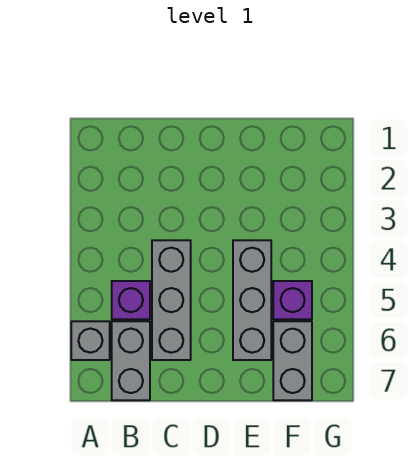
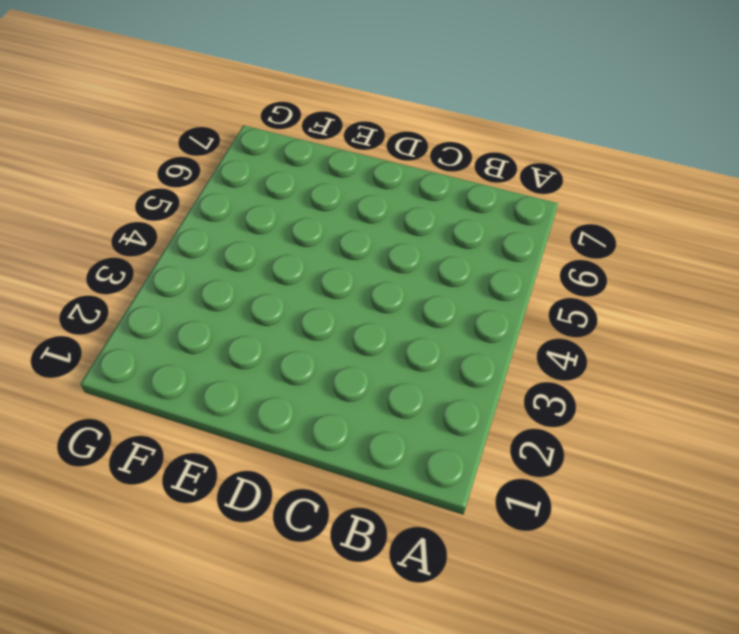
none -> grey 1x1 brick [71,321,110,360]
none -> purple 1x1 brick [112,281,150,319]

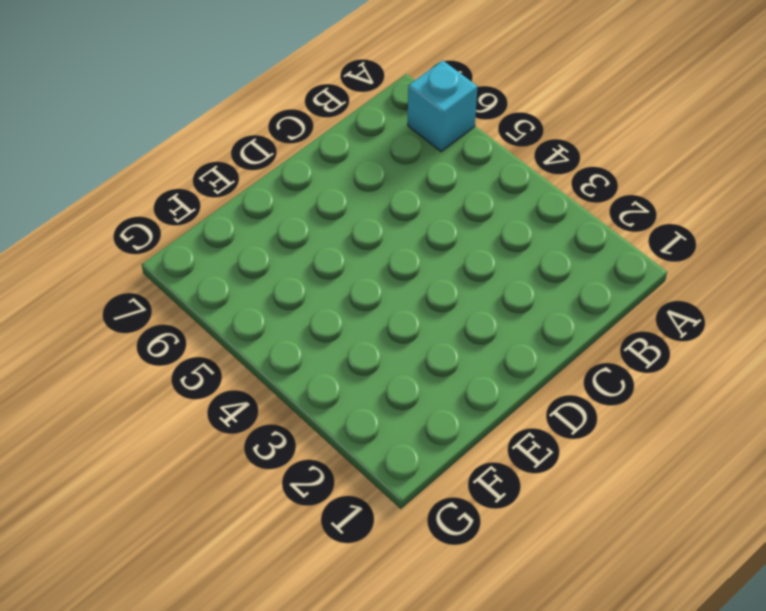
cyan 1x1 brick [408,60,477,152] -> grey 1x1 brick [71,321,110,360]
none -> purple 1x1 brick [112,281,150,319]
none -> grey 1x2 brick [112,321,150,400]

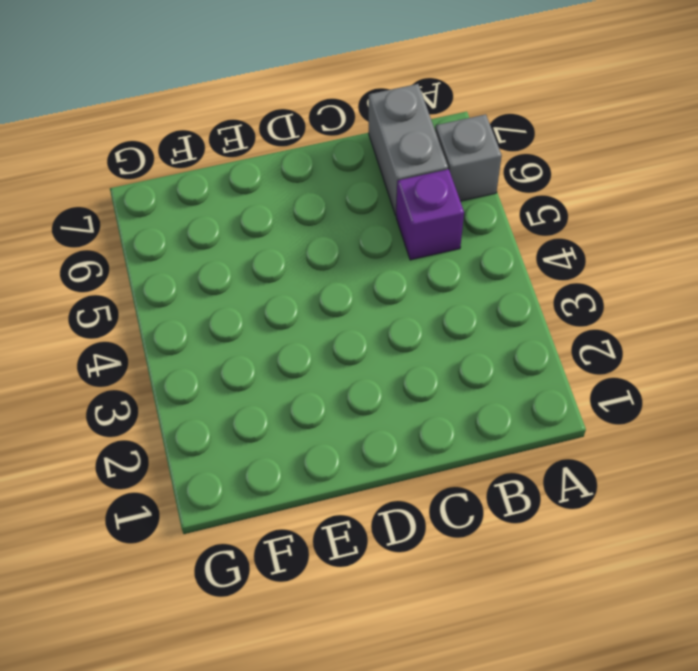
none -> grey 1x3 brick [152,240,191,360]
none -> grey 1x3 brick [233,240,271,360]

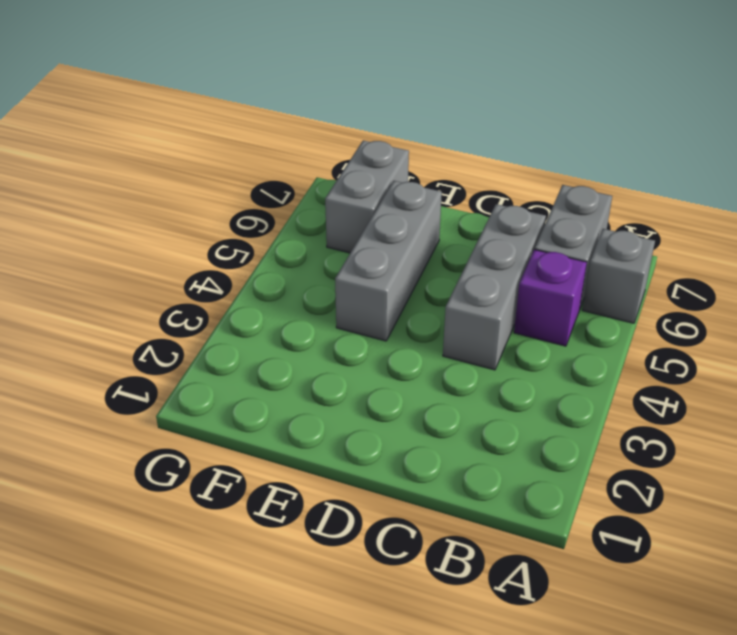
none -> purple 1x1 brick [273,281,312,319]

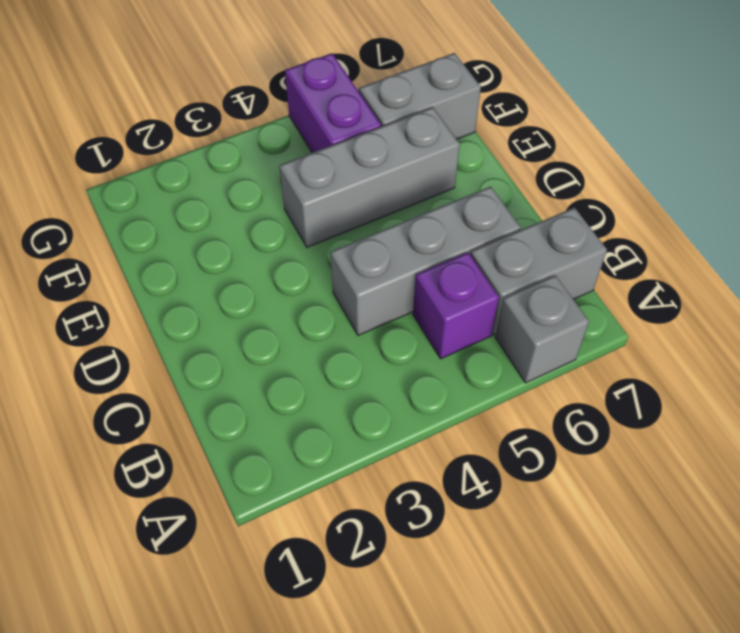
purple 1x2 brick [285,53,381,153] -> purple 1x1 brick [273,281,312,319]

